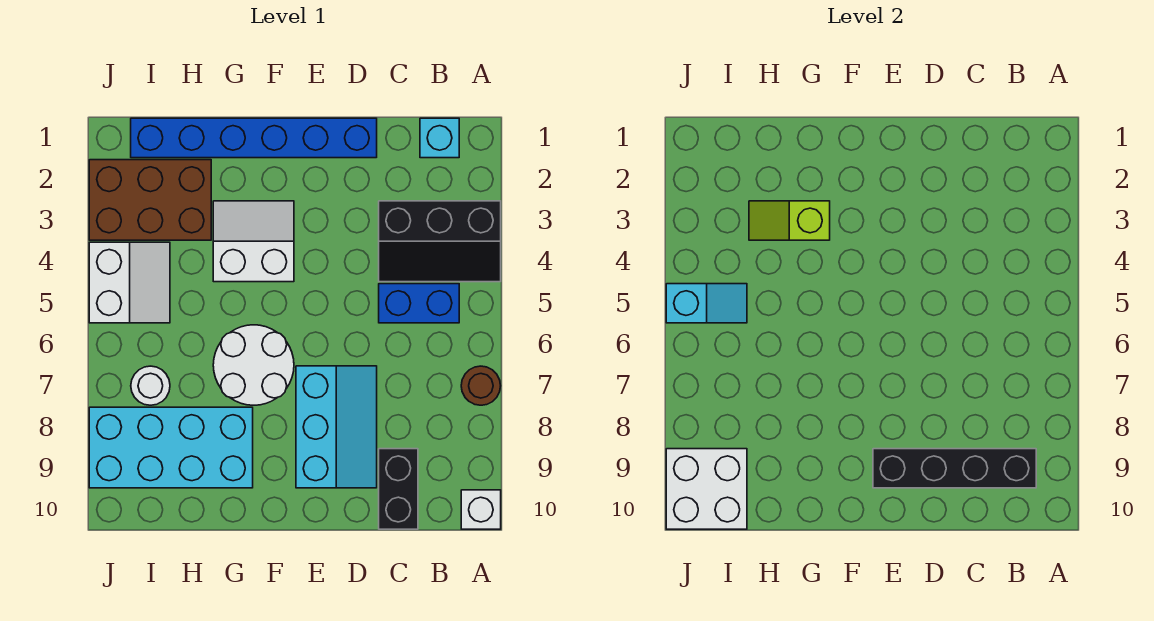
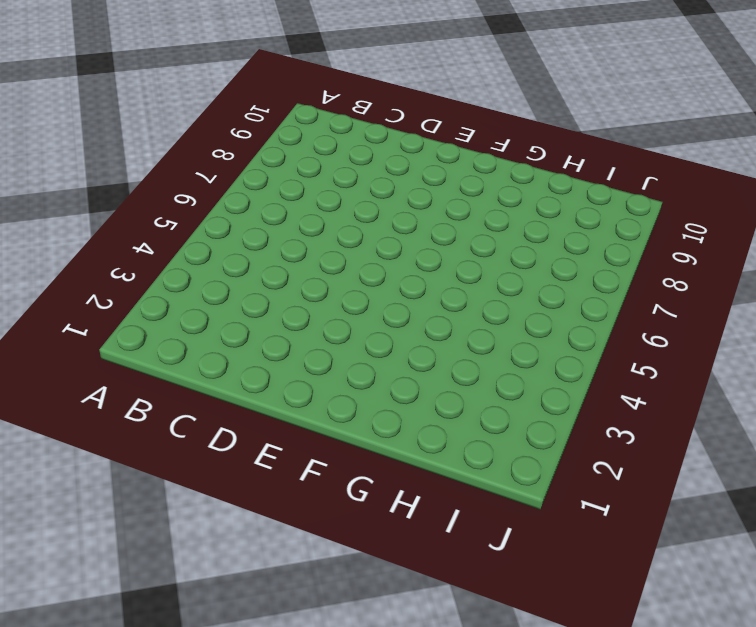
none -> black 2x3 slope [379,201,501,282]
none -> brown 1x1 round brick [461,366,501,405]
none -> white 1x1 brick [461,490,501,529]

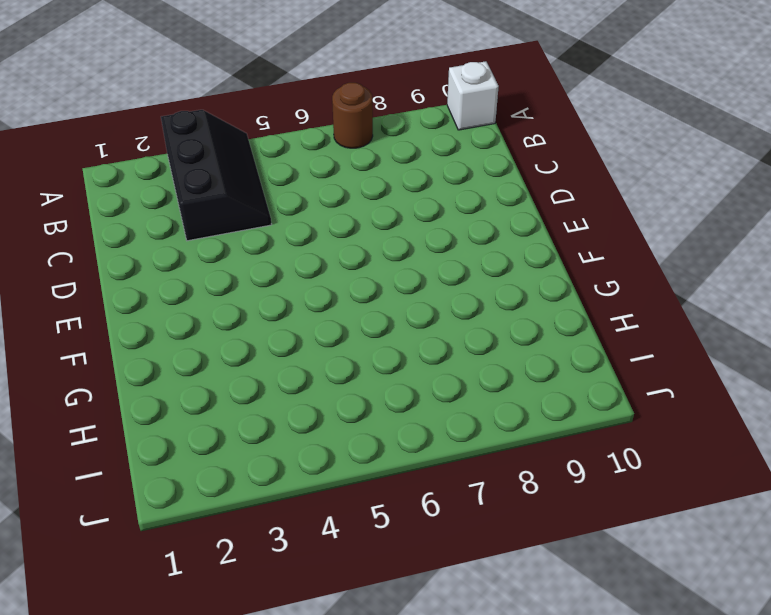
none -> cyan 1x1 brick [420,118,459,158]
none -> blue 1x2 brick [379,284,459,323]
none -> black 1x2 brick [379,449,418,529]

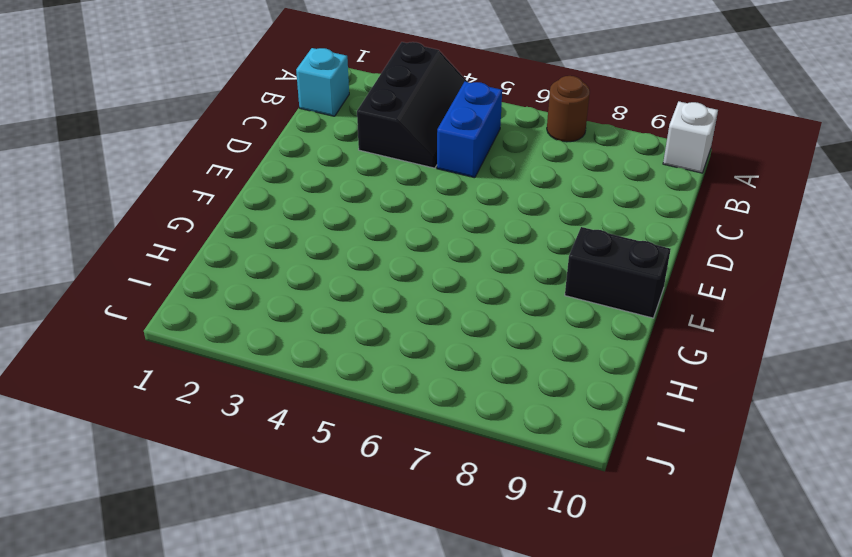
black 1x2 brick [565,227,671,318] -> black 1x2 brick moved to [379,449,418,529]
none -> blue 1x6 brick [131,118,377,158]
none -> cyan 2x3 slope [296,366,377,488]
none -> white 2x2 slope [213,201,294,282]

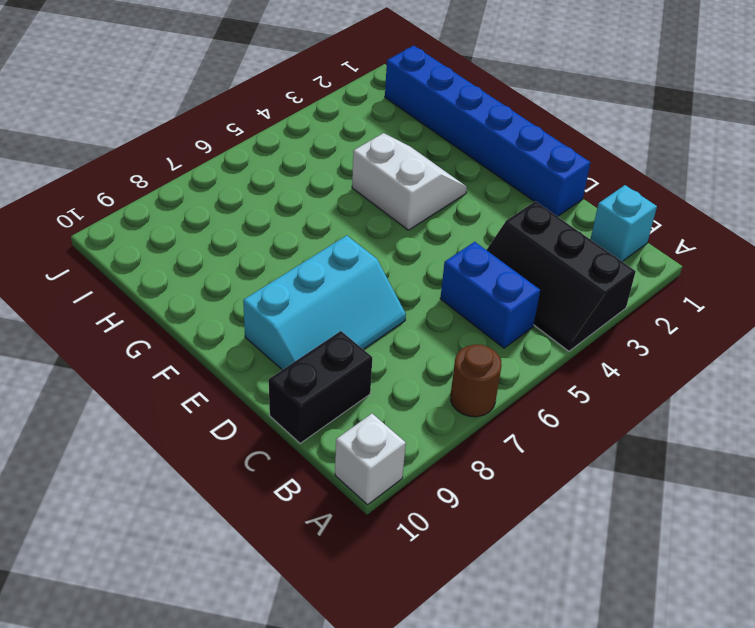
none -> white 2x2 round brick [213,325,294,405]
none -> cyan 2x4 brick [89,407,253,488]
none -> brown 2x3 brick [89,160,211,240]

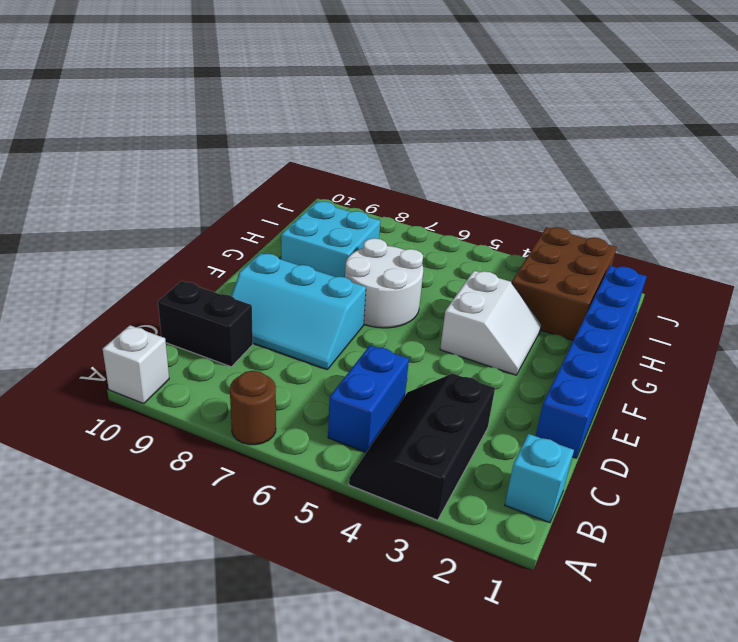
cyan 2x2 brick [281,201,380,277] -> cyan 2x4 brick [89,407,253,488]
none -> white 2x2 slope [89,242,170,323]
none -> white 1x1 round brick [131,366,170,405]
none -> black 1x4 brick [873,449,1036,488]

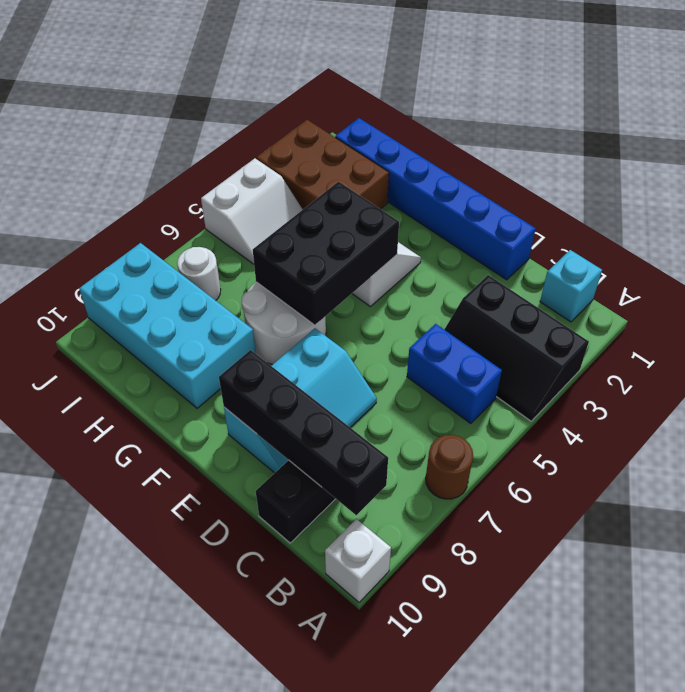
black 2x3 brick [253,182,399,325] -> none
none -> lime 1x2 slope [749,201,830,240]
none -> cyan 1x2 slope [666,284,747,323]
none -> white 2x2 brick [666,449,747,529]

